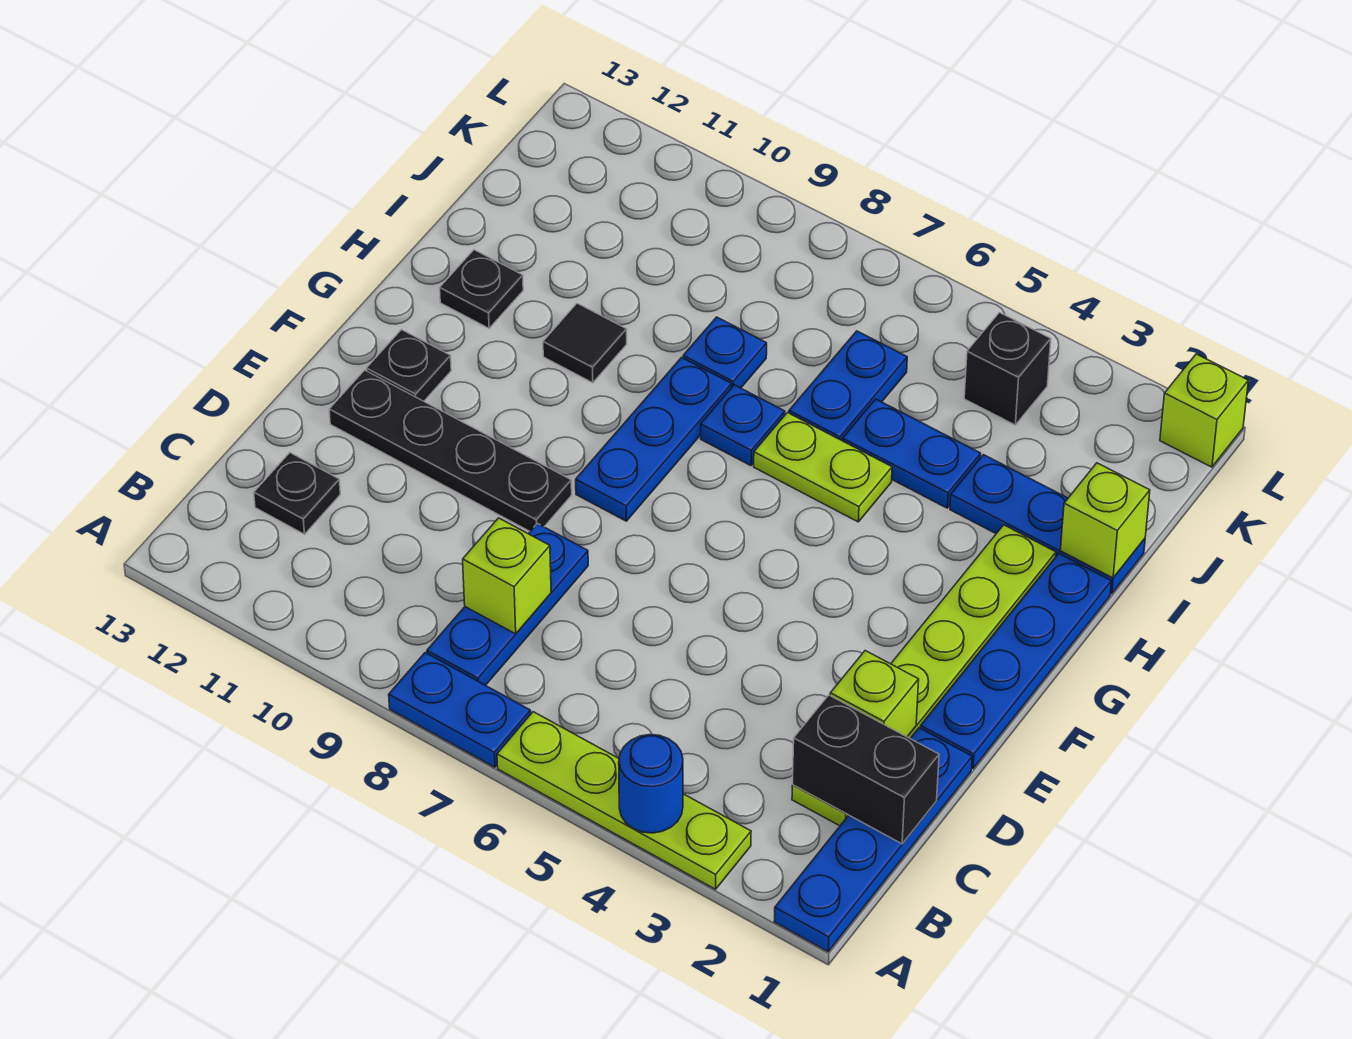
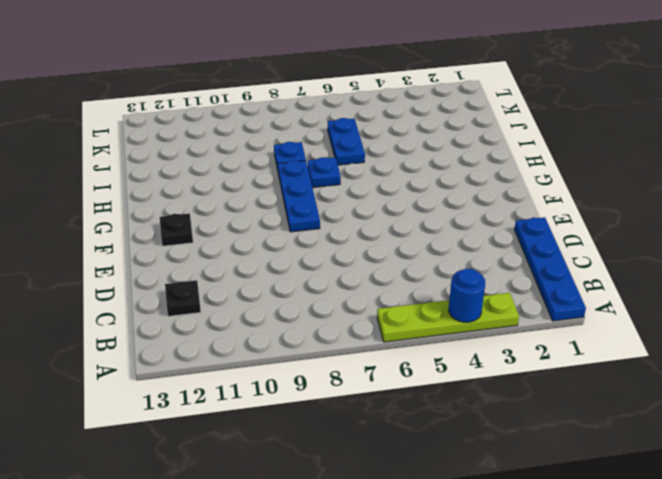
none -> blue 1x2 plate [389,653,531,767]
none -> blue 1x3 plate [427,523,588,685]
none -> lime 1x6 plate [792,525,1056,826]

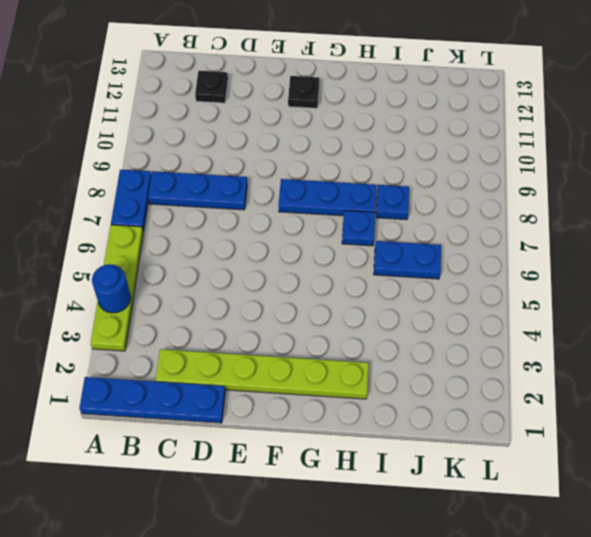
none -> blue 1x4 plate [921,554,1111,769]
none -> black 1x4 plate [329,370,572,531]
none -> lime 1x2 plate [754,413,892,522]

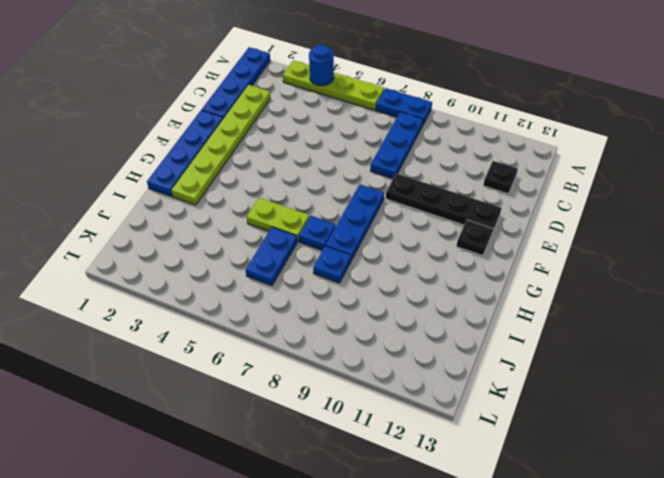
none -> black 1x1 tile [543,303,627,383]
none -> black 1x1 plate [440,250,523,328]
none -> blue 1x3 plate [950,455,1145,594]

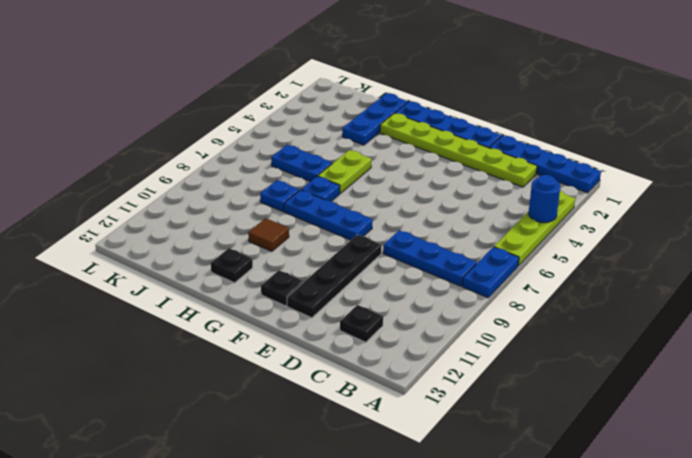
brown 1x1 tile [248,218,289,251] -> black 1x1 tile [543,303,627,383]
none -> blue 1x2 plate [843,399,981,508]
none -> black 1x1 brick [964,313,1051,425]
none -> lime 1x1 brick [1160,354,1248,467]

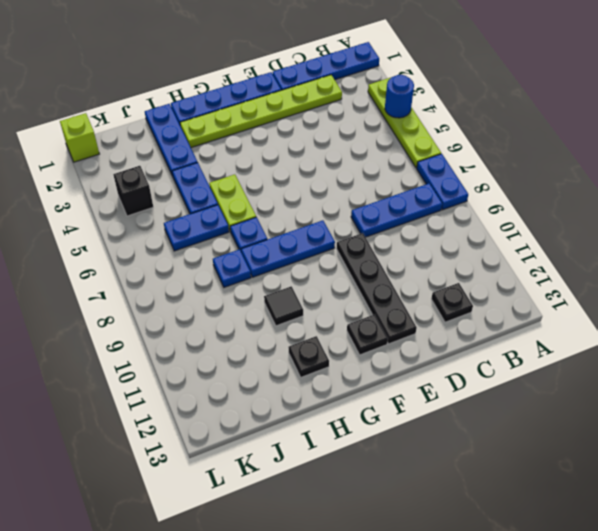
none -> black 1x2 brick [793,695,939,844]
none -> lime 1x1 brick [463,518,551,634]
none -> lime 1x1 brick [830,651,919,737]

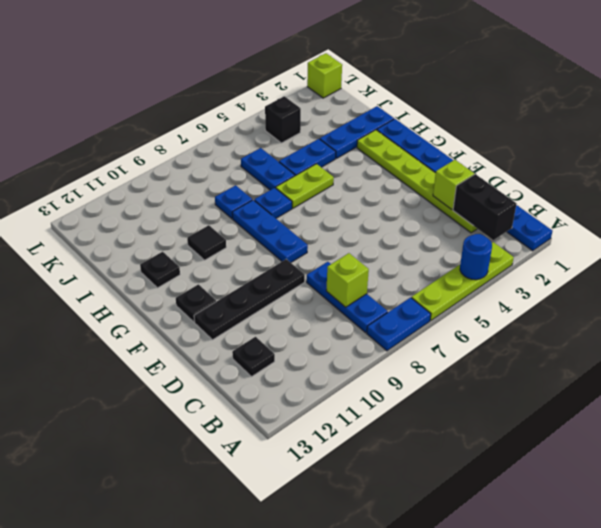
black 1x2 brick [453,174,517,240] -> black 1x2 brick turned to [793,695,939,844]
none -> lime 1x1 brick [1060,463,1150,578]

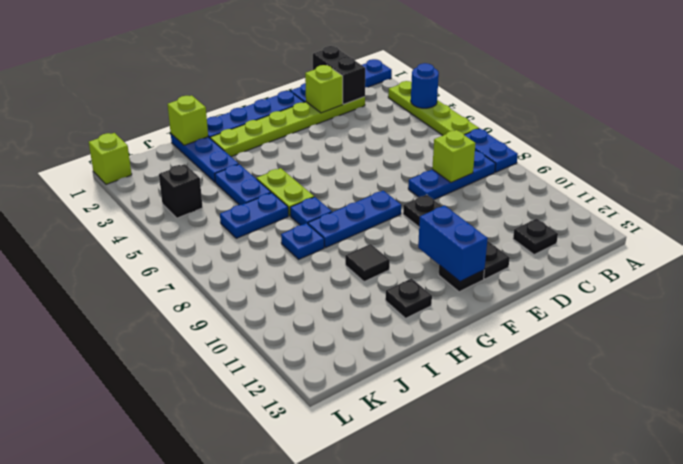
blue 1x2 brick [418,205,488,281] -> none

